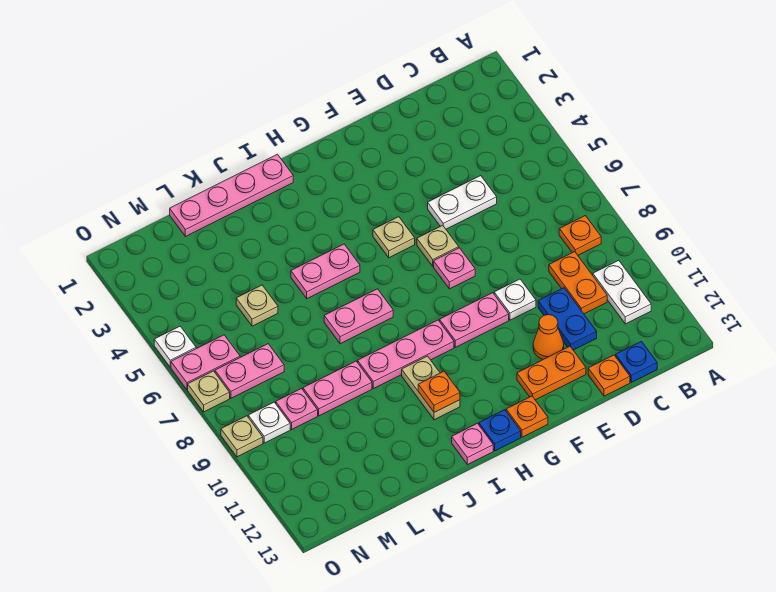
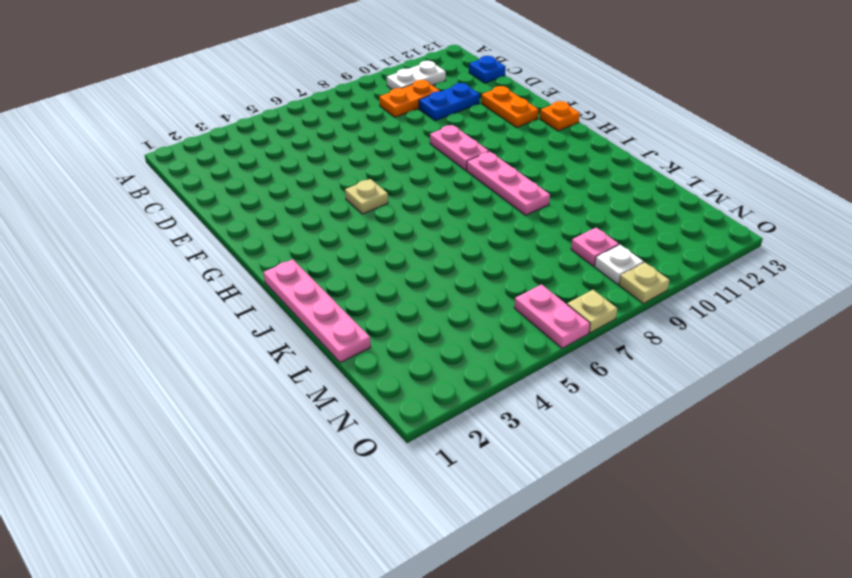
none -> orange 1x1 plate [559,216,601,255]
none -> white 1x2 plate [428,176,497,229]
none -> orange 1x1 plate [588,355,630,396]
none -> white 1x1 plate [494,279,536,320]

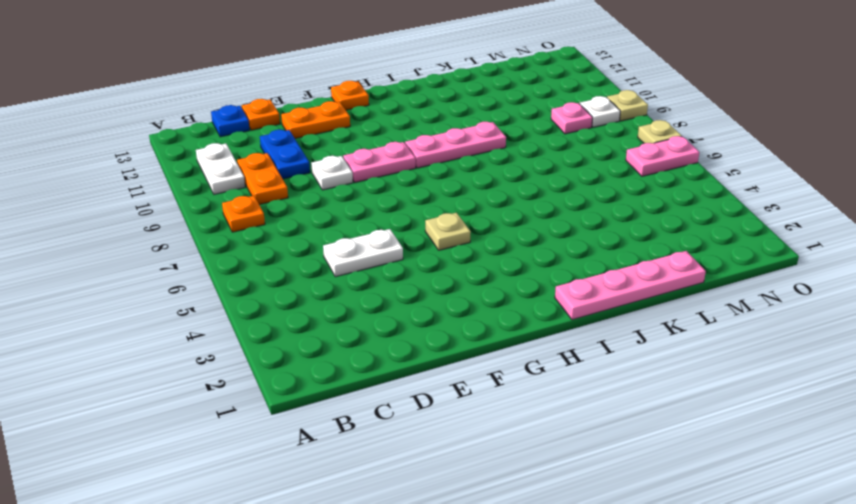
none -> orange 1x1 cone [533,315,564,359]
none -> tan 1x1 plate [417,225,459,266]
none -> pink 1x1 plate [434,248,475,289]
none -> blue 1x1 plate [479,410,521,451]

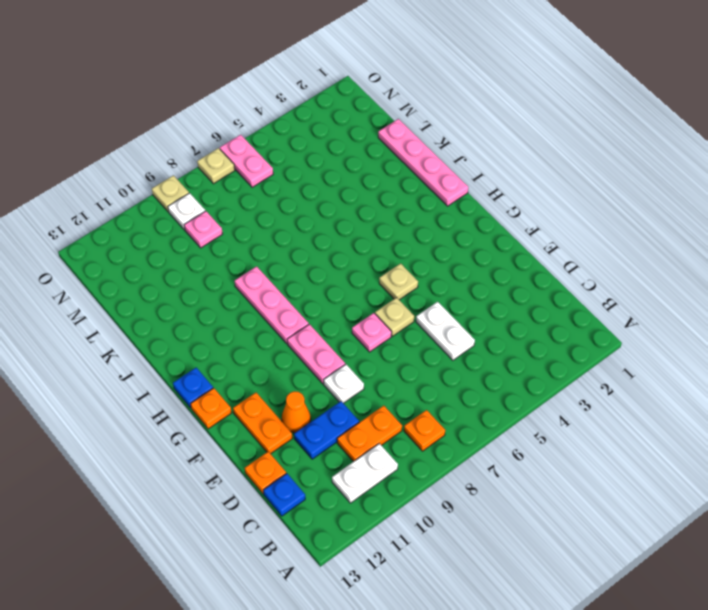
none -> pink 1x2 plate [291,244,360,299]
none -> pink 1x2 plate [324,289,393,344]
none -> tan 1x2 plate [402,356,460,420]
none -> pink 1x1 plate [452,423,493,465]

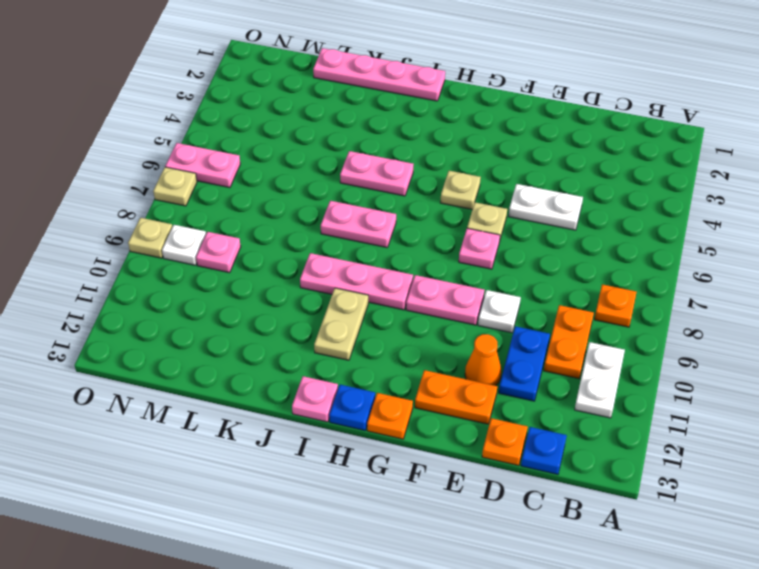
none -> pink 1x2 plate [303,361,372,416]
none -> tan 1x1 plate [236,285,278,326]
none -> pink 1x2 plate [215,344,284,398]
none -> white 1x1 plate [154,326,196,367]

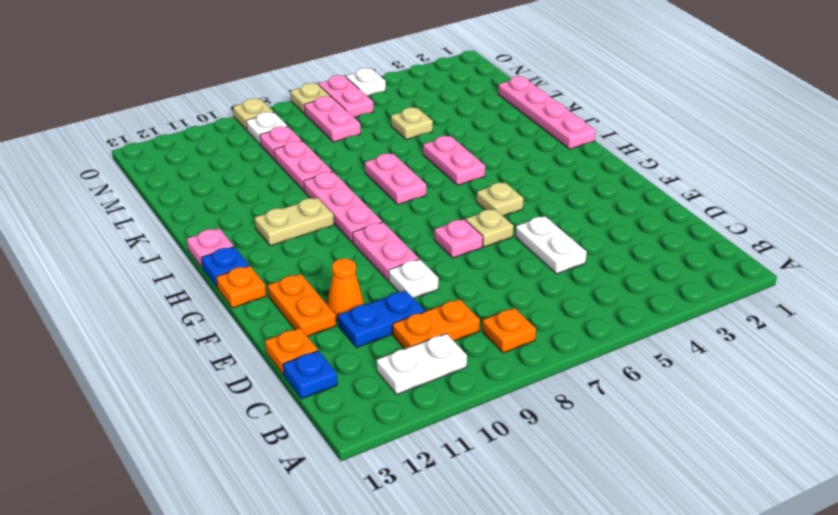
none -> orange 1x1 plate [418,371,460,412]

